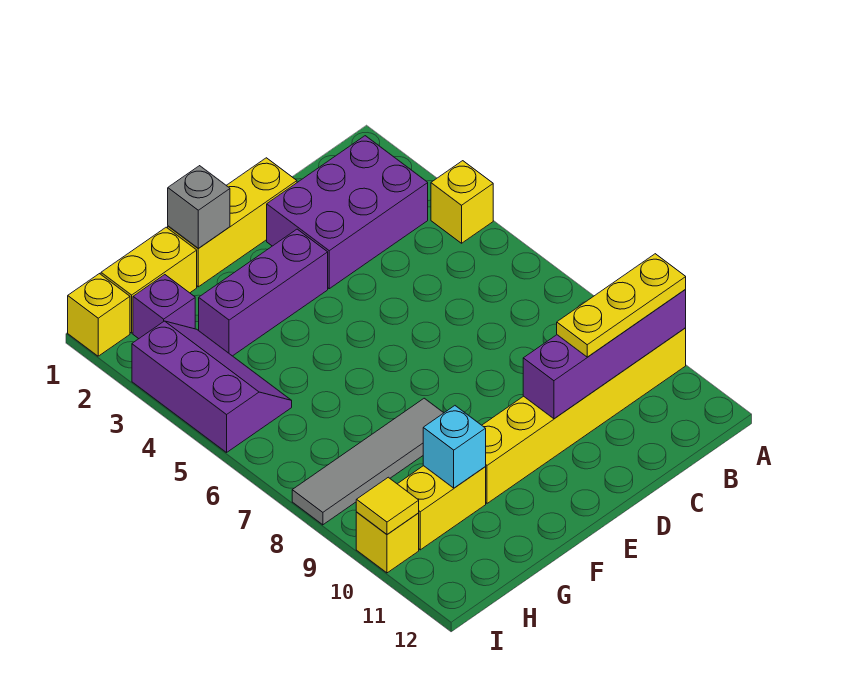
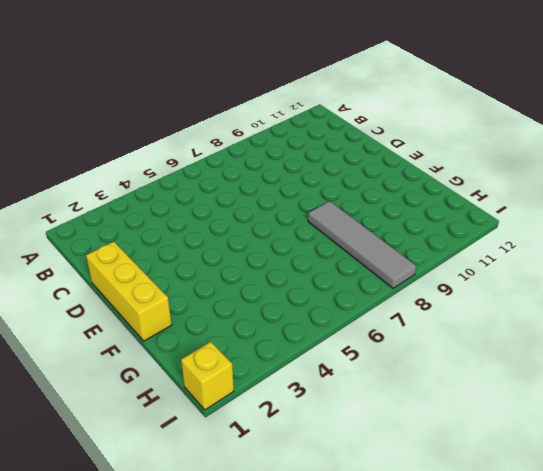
none -> yellow 1x1 brick [431,161,493,243]
none -> yellow 1x6 brick [482,328,686,503]
none -> purple 2x3 brick [267,136,428,289]

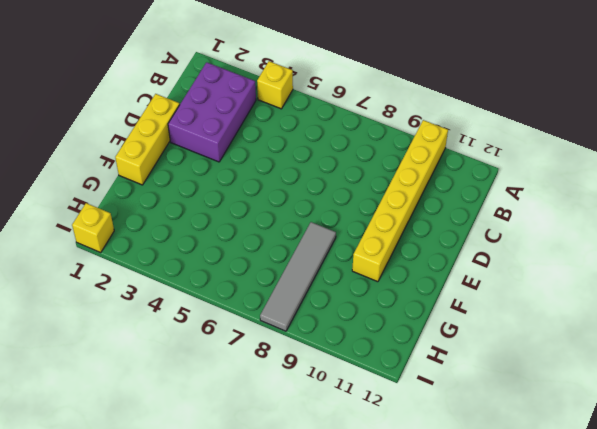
none -> purple 1x3 brick [199,229,328,356]
none -> yellow 1x2 brick [101,227,197,333]
none -> yellow 1x2 brick [398,466,486,550]

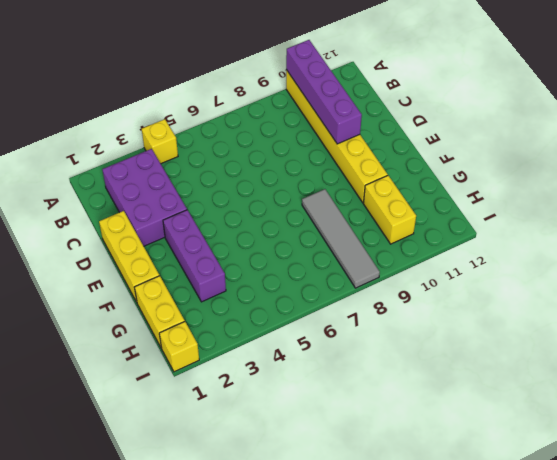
none -> purple 1x1 brick [133,275,195,339]
none -> purple 2x3 slope [132,321,292,452]
none -> yellow 1x1 brick [356,512,419,573]

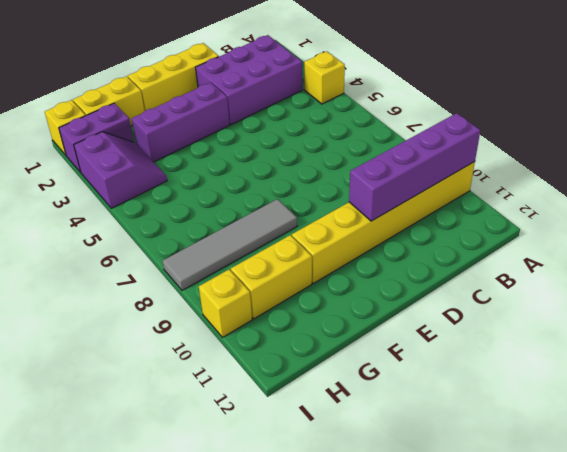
purple 1x2 brick [59,103,134,172] -> purple 1x1 brick [133,275,195,339]
purple 2x2 slope [74,132,167,208] -> purple 2x3 slope [132,321,292,452]
none -> grey 1x1 brick [168,166,230,248]
none -> cyan 1x1 brick [423,406,486,488]
none -> yellow 1x1 tile [356,477,419,534]

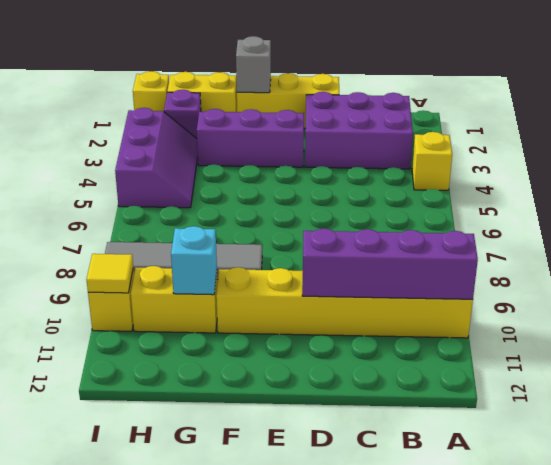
none -> yellow 1x3 plate [557,254,686,357]

